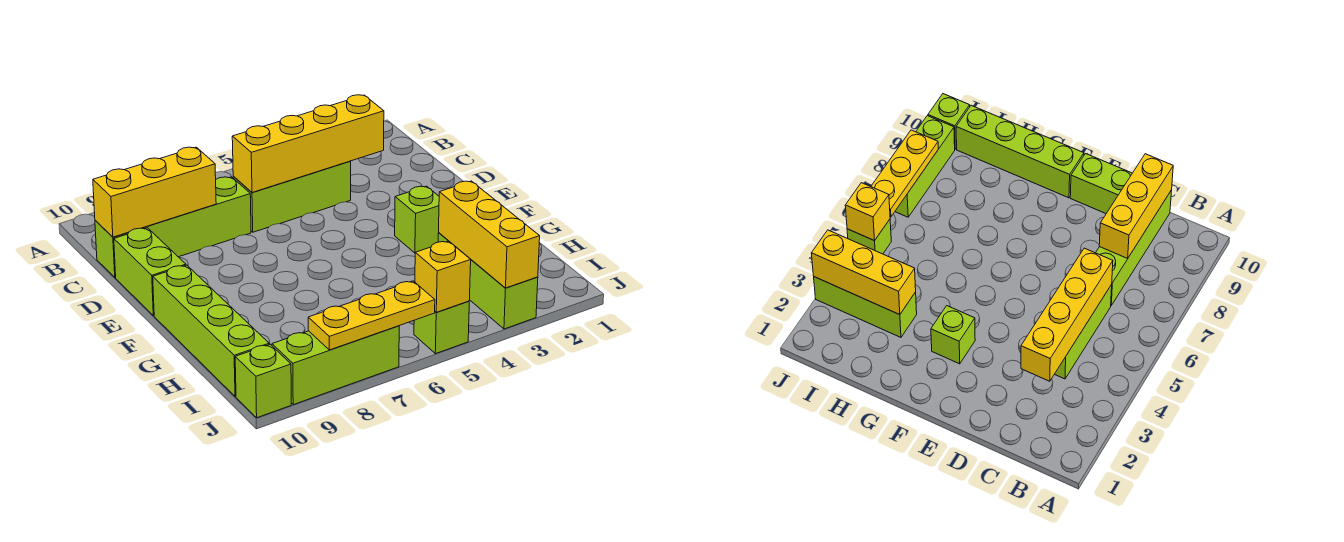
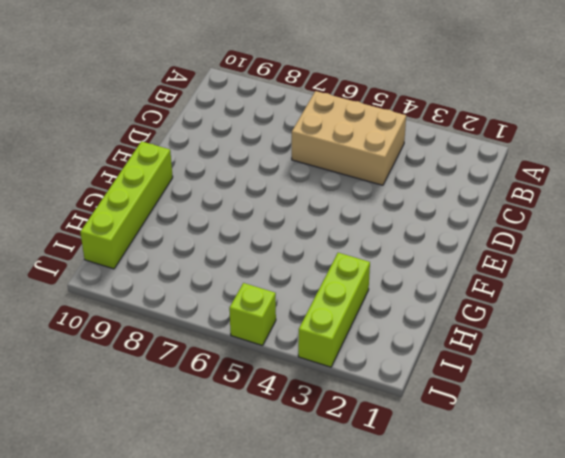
tan 2x3 brick [292,91,406,185] -> lime 1x3 brick [233,161,351,232]
none -> lime 1x4 brick [95,177,251,277]
none -> lime 1x2 brick [114,228,186,316]
none -> lime 1x1 brick [395,186,439,253]

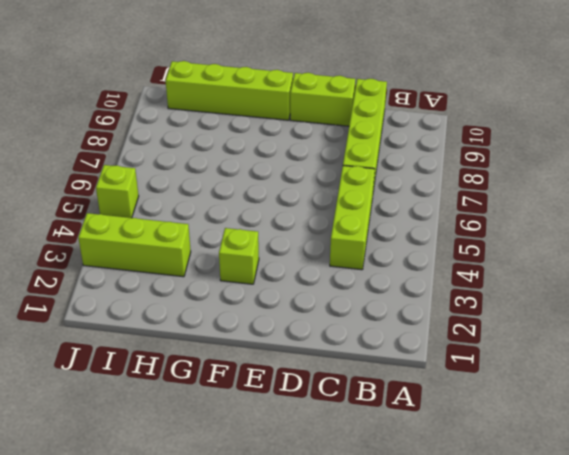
none -> lime 1x3 brick [272,326,399,405]
none -> lime 1x1 brick [235,344,291,418]
none -> yellow 1x4 brick [232,95,384,192]

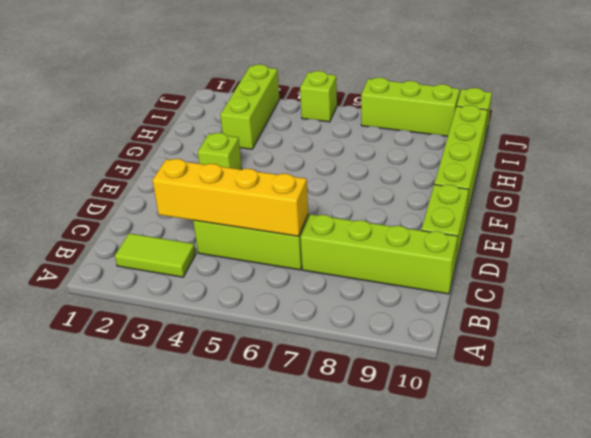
lime 1x2 tile [115,233,196,277] -> none
none -> yellow 1x3 brick [93,147,216,237]
none -> yellow 1x3 brick [439,181,540,288]
none -> yellow 1x1 brick [415,241,471,312]

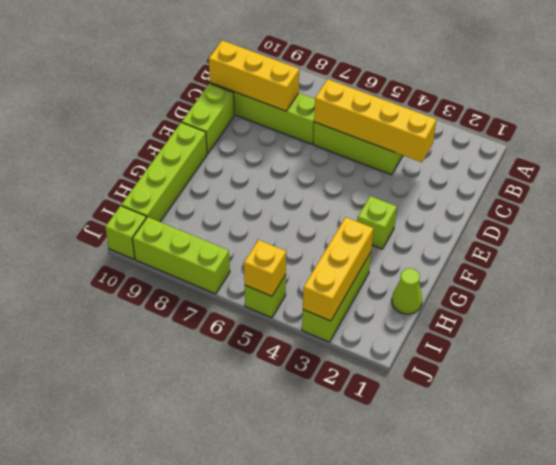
lime 1x1 cone [392,268,422,314] -> none
none -> yellow 1x3 plate [308,281,435,350]

